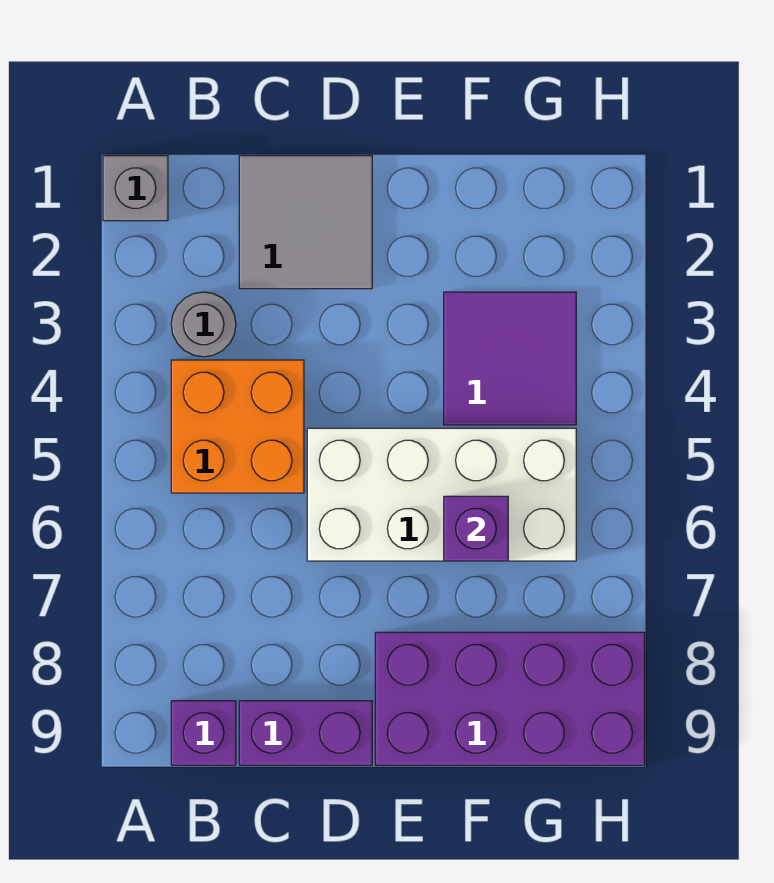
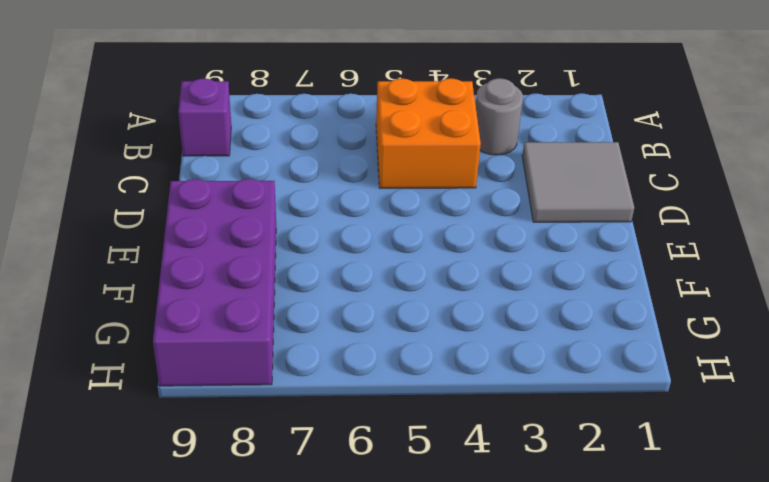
none -> grey 1x1 brick [103,156,168,221]
none -> purple 1x2 brick [239,701,372,765]

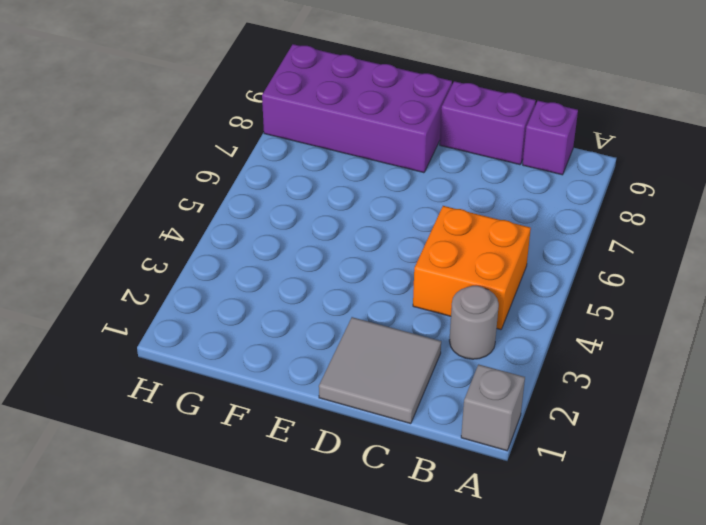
none -> white 2x4 brick [307,428,576,561]
none -> purple 2x2 tile [444,292,576,425]

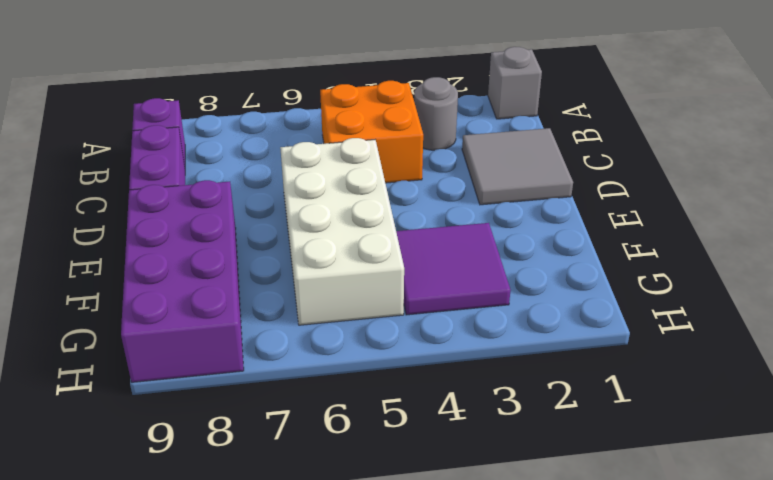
none -> purple 1x1 brick [444,496,508,561]

